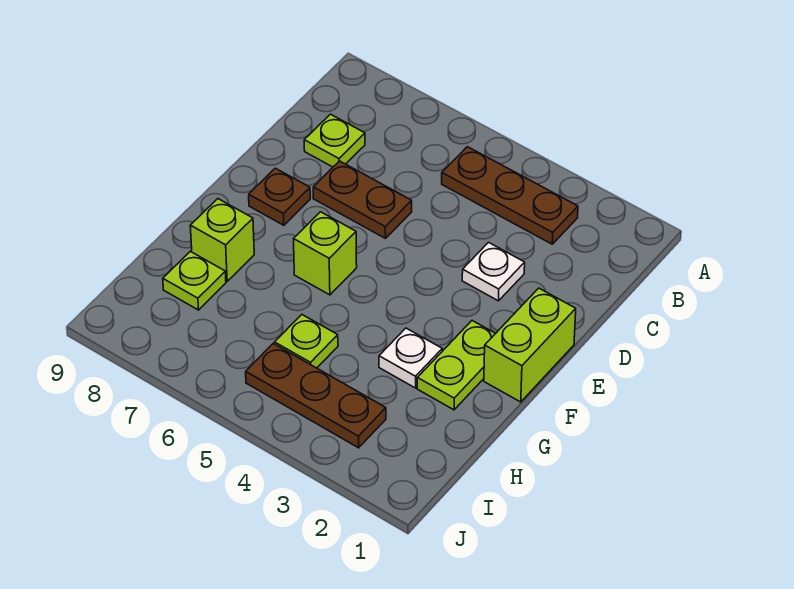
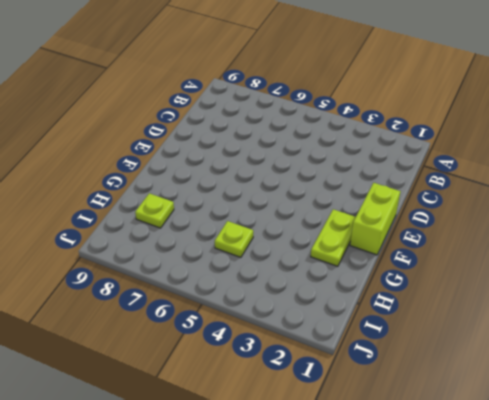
none -> brown 1x3 plate [442,147,578,244]
none -> lime 1x1 plate [304,114,365,167]
none -> white 1x1 plate [462,242,525,301]

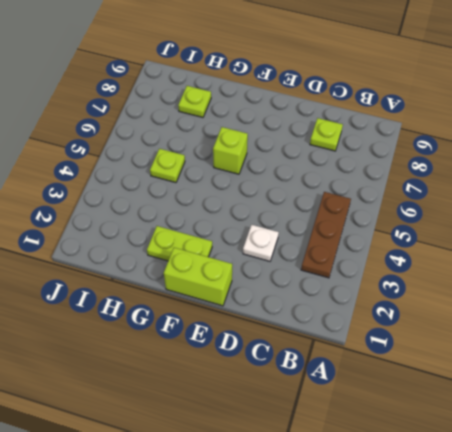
none -> brown 1x2 plate [313,161,412,238]
none -> brown 1x1 plate [249,168,310,225]
none -> white 1x1 plate [379,328,442,388]

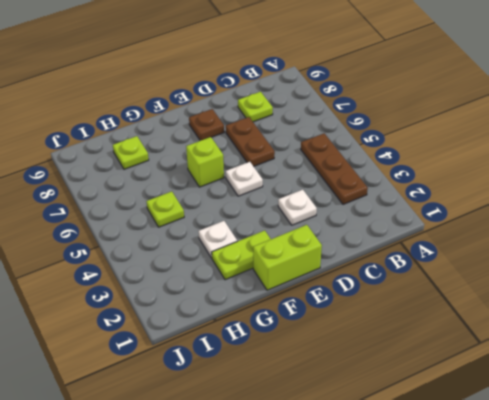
white 1x1 plate [226,162,263,196] -> none
none -> lime 1x1 brick [190,199,254,281]
none -> brown 1x3 plate [246,344,386,448]

